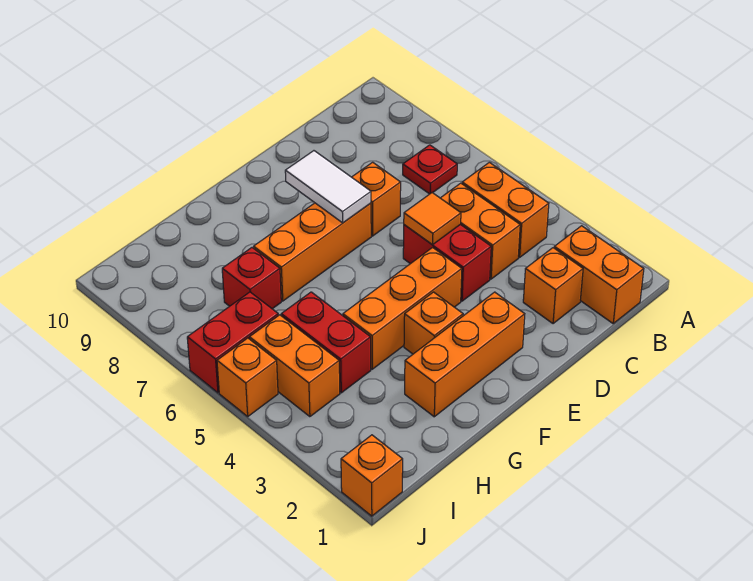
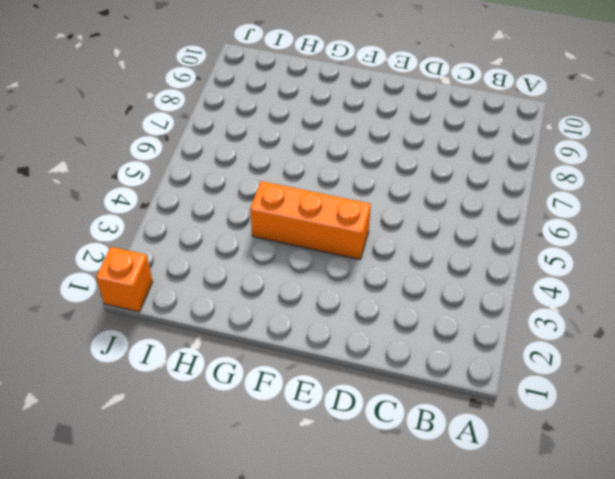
none -> orange 1x2 brick [554,226,644,323]
none -> orange 1x2 brick [462,162,549,257]
none -> red 1x1 plate [403,145,457,194]

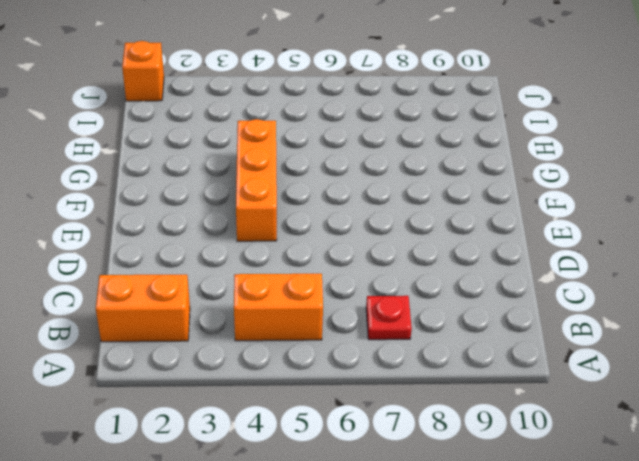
none -> orange 1x1 brick [523,248,583,324]
none -> orange 1x2 brick [441,183,520,279]
none -> red 1x2 brick [403,224,491,301]

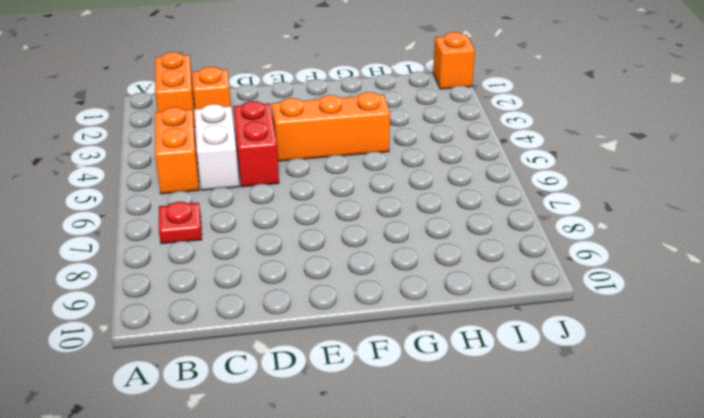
white 1x2 brick [194,104,239,190] -> orange 1x2 brick [441,183,520,279]
none -> orange 1x1 brick [352,162,401,236]
none -> orange 1x3 brick [405,292,525,417]
none -> orange 1x3 brick [254,203,371,301]

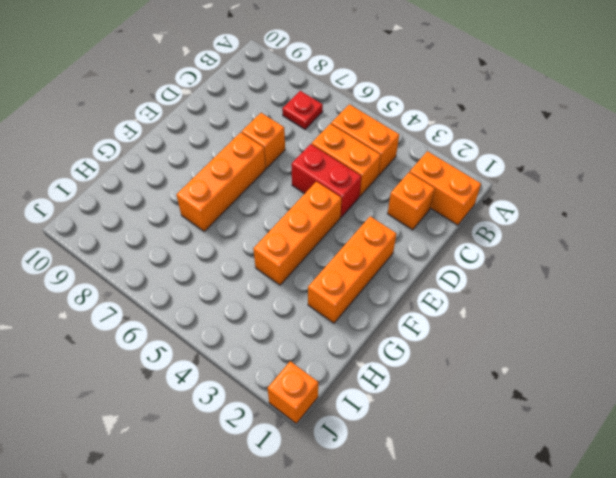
none -> orange 1x1 brick [404,292,463,354]
none -> red 1x2 brick [281,292,371,393]
none -> red 1x1 brick [222,248,281,309]

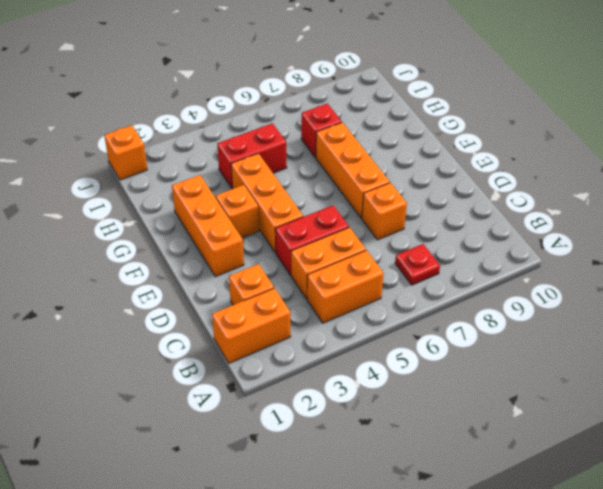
none -> orange 1x2 brick [249,315,340,417]
none -> red 1x2 brick [187,292,278,393]
none -> orange 1x1 brick [217,338,278,416]

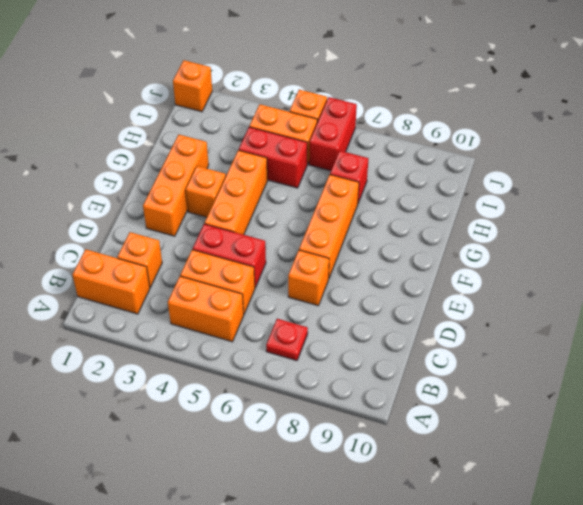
none -> orange 1x1 tile [404,193,461,245]
none -> white 1x2 tile [285,151,371,223]

